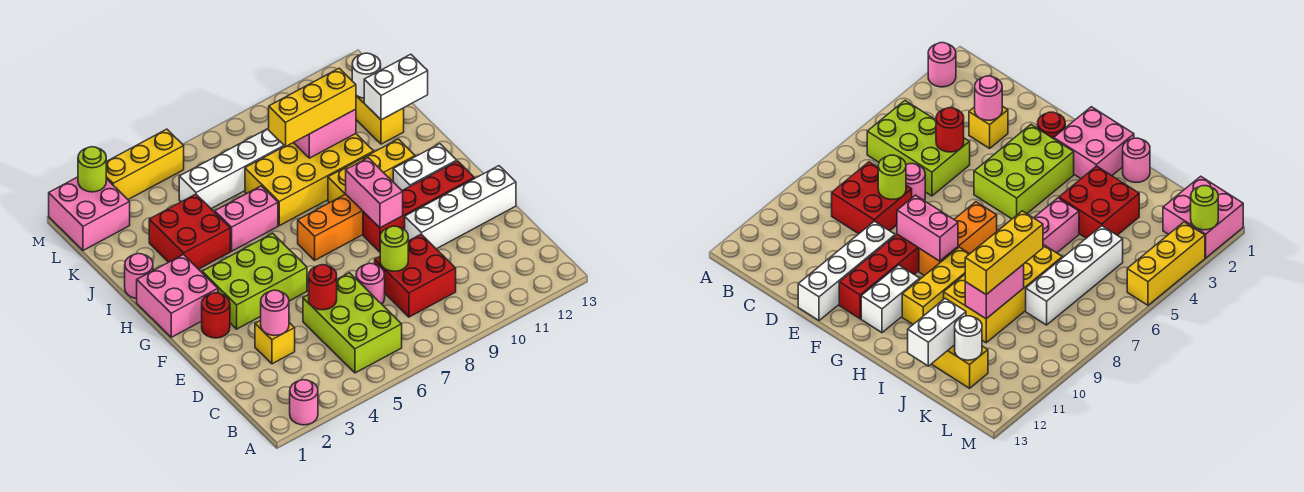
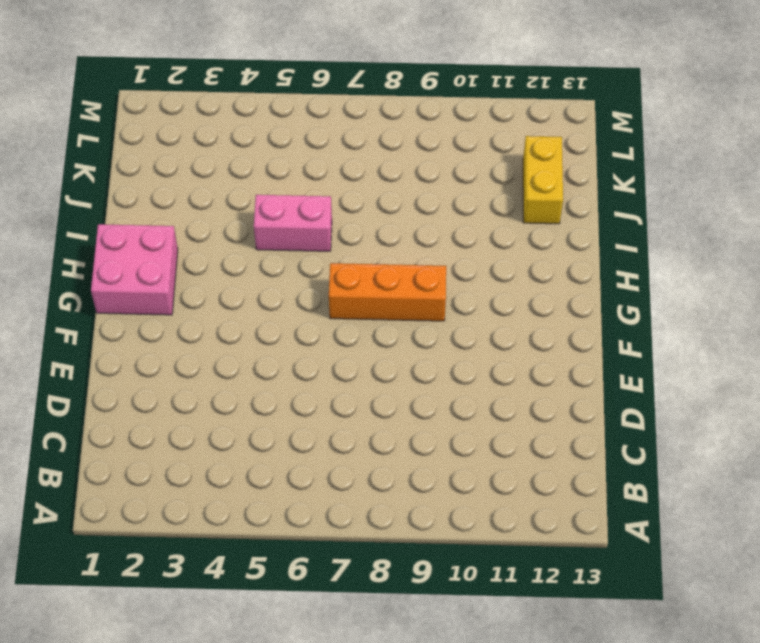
none -> pink 1x1 round brick [290,380,318,425]
none -> lime 2x3 brick [303,273,402,373]
none -> red 2x2 brick [375,234,456,317]
none -> yellow 1x1 brick [255,320,295,364]

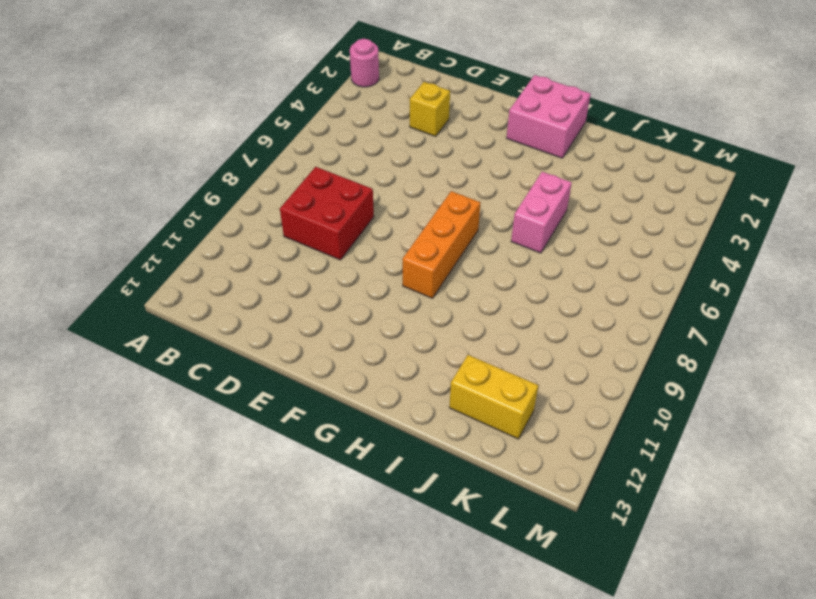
none -> lime 2x3 brick [303,273,402,373]
none -> pink 1x1 round brick [356,263,385,304]
none -> white 1x4 brick [405,166,516,249]
none -> red 1x1 round brick [202,293,230,338]

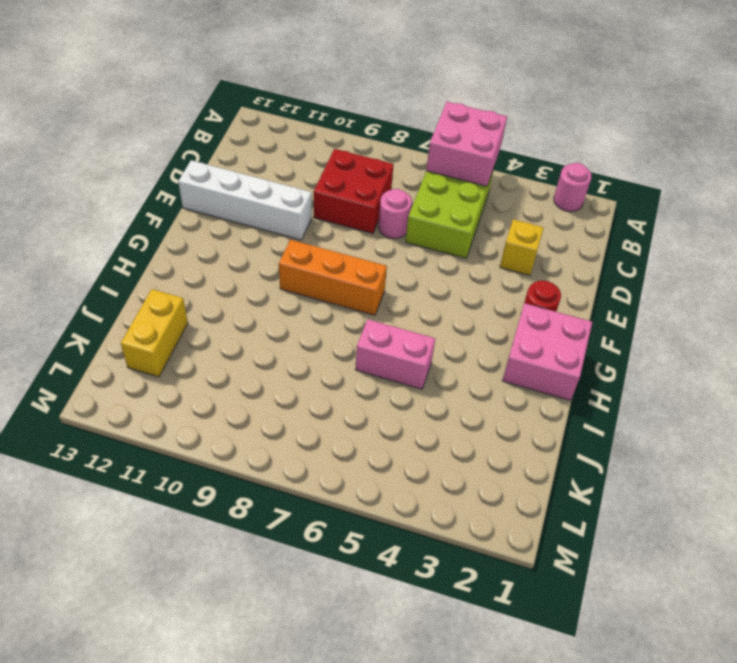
pink 2x2 brick [426,102,507,186] -> pink 2x2 brick moved to [49,177,130,250]
none -> lime 2x3 brick [202,233,307,329]
none -> red 1x4 brick [363,161,474,252]
none -> white 1x2 brick [393,144,457,190]
none -> yellow 1x3 brick [328,139,415,203]

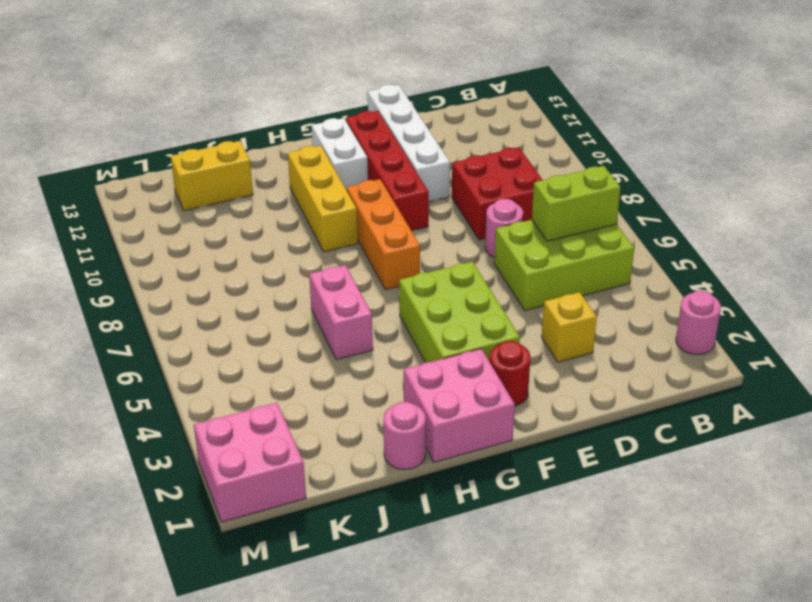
lime 1x2 brick [532,166,621,241] -> none
none -> red 2x2 brick [149,194,230,269]
none -> yellow 2x4 brick [245,134,374,226]
none -> white 1x4 brick [179,128,284,209]
none -> yellow 1x3 brick [106,129,184,199]

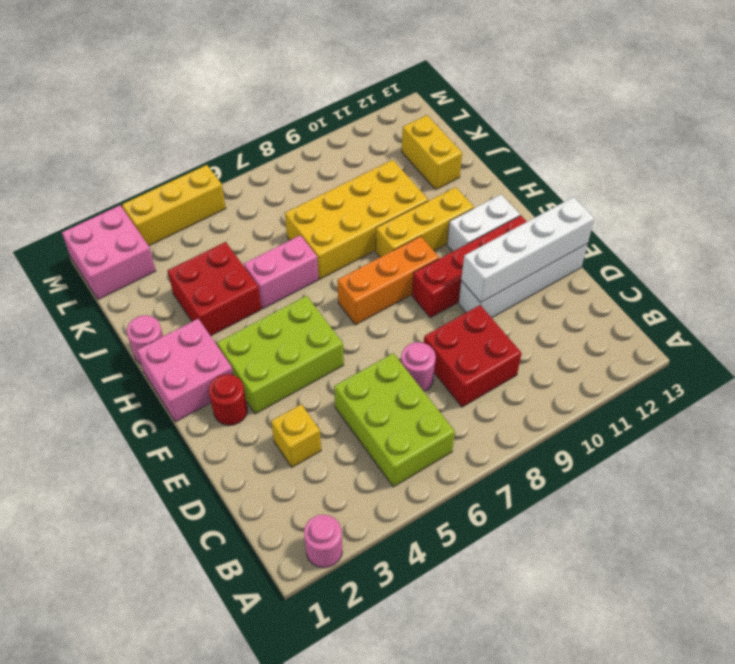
white 1x4 brick [461,197,594,303] -> white 1x4 brick moved to [179,128,284,209]
none -> pink 1x1 round brick [261,290,289,335]
none -> red 1x1 round brick [309,265,337,310]
none -> lime 1x1 round brick [380,226,408,271]
none -> pink 1x2 brick [346,158,403,228]

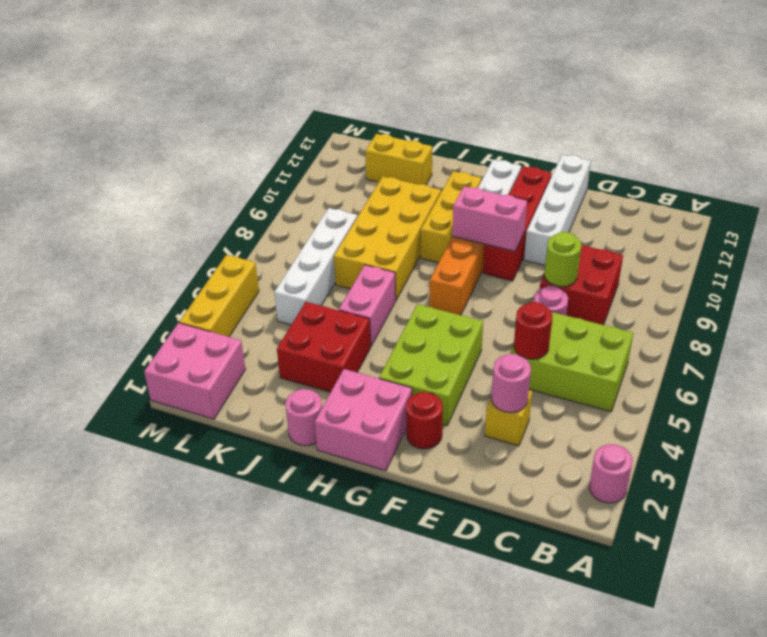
none -> pink 1x2 brick [294,109,356,158]
none -> white 1x2 brick [364,54,428,120]
none -> white 1x1 round brick [352,53,381,98]
none -> lime 1x1 round brick [78,147,106,192]

